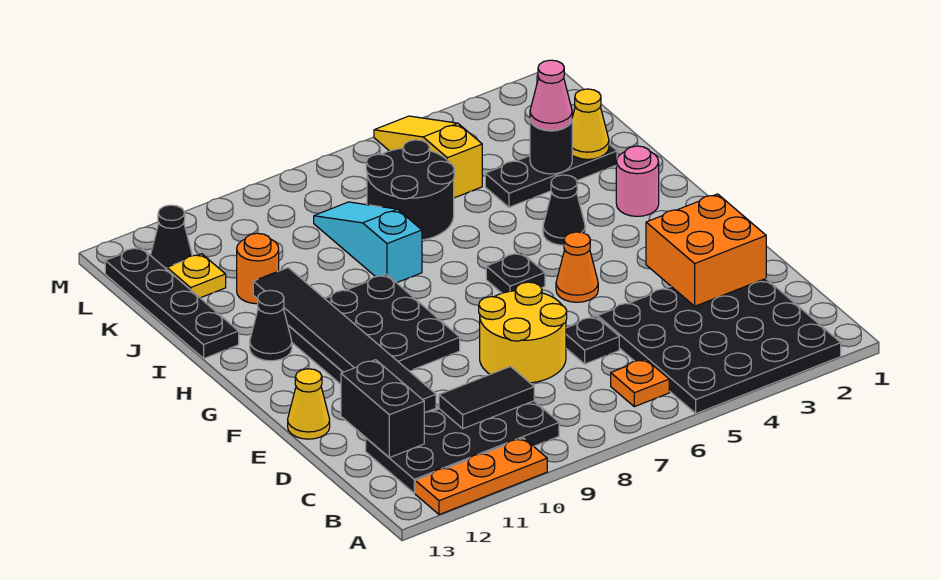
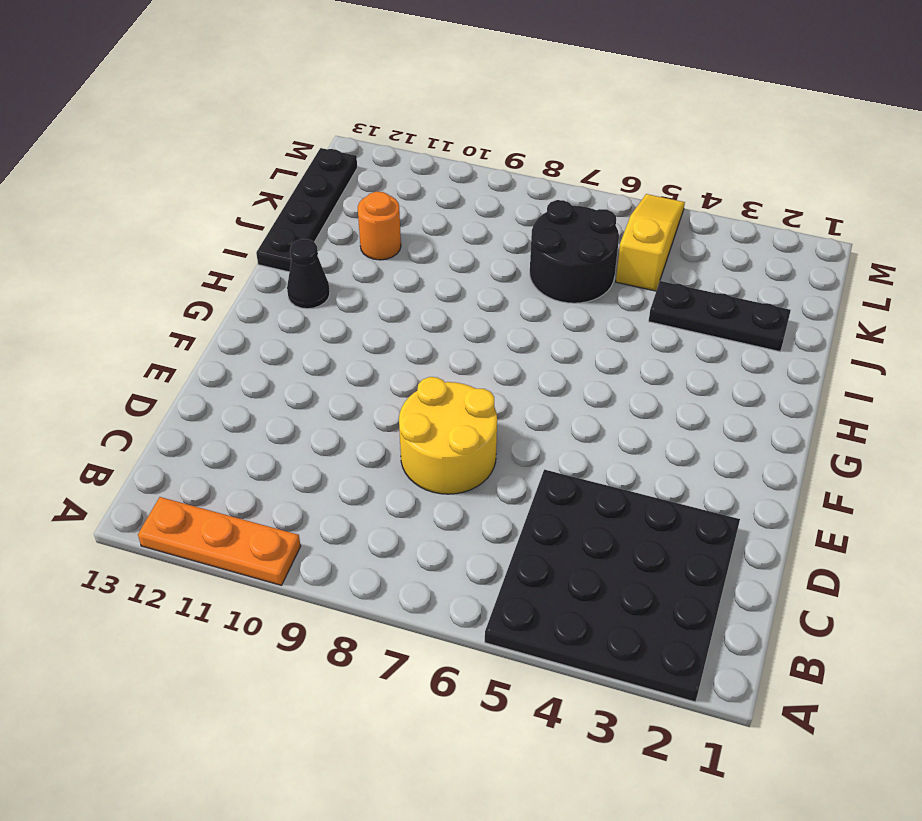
none -> orange 1x1 plate [611,359,669,407]
none -> black 2x4 plate [366,401,559,493]
none -> black 1x1 plate [566,316,619,364]

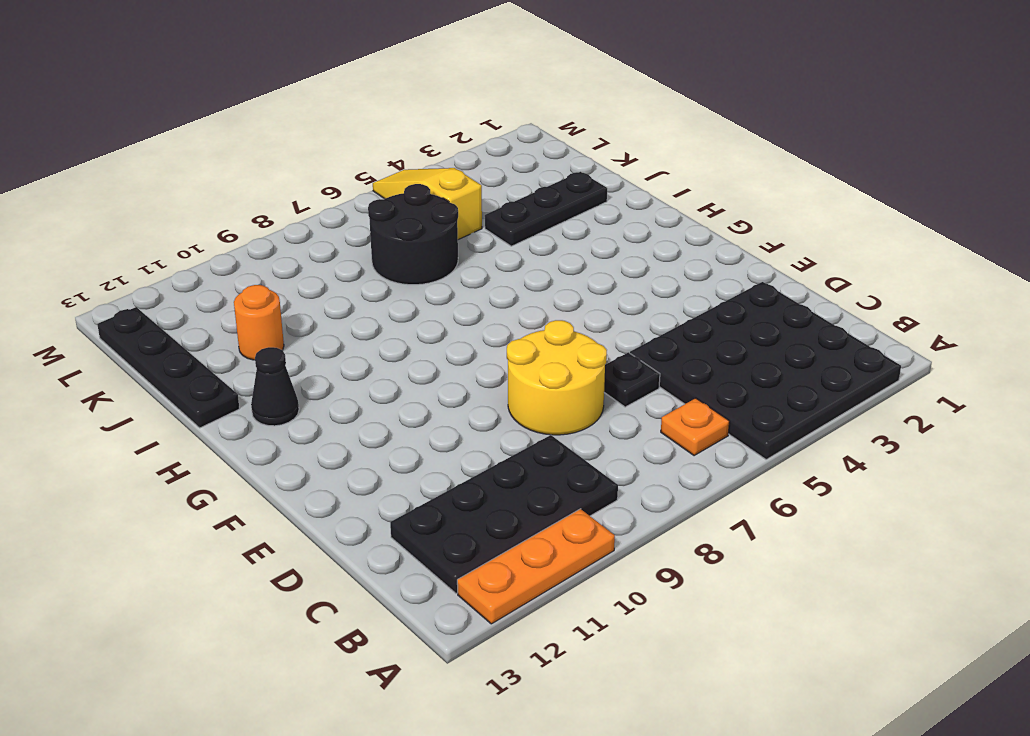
none -> yellow 1x1 cone [288,369,330,439]
none -> orange 1x1 cone [556,232,598,302]
none -> black 3x3 plate [288,274,460,384]

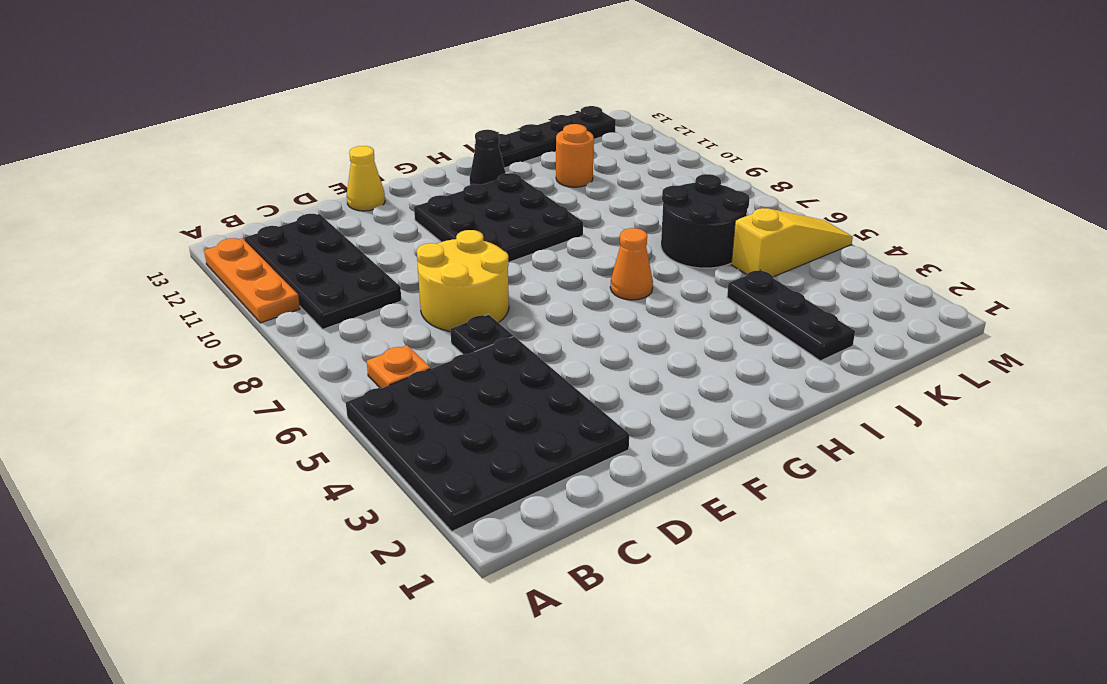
orange 1x1 cone [610,228,653,300] -> orange 1x1 cone moved to [556,232,598,302]
none -> black 1x1 plate [486,252,545,293]
none -> pink 1x1 round brick [616,146,659,216]
none -> black 1x1 cone [543,175,585,245]

